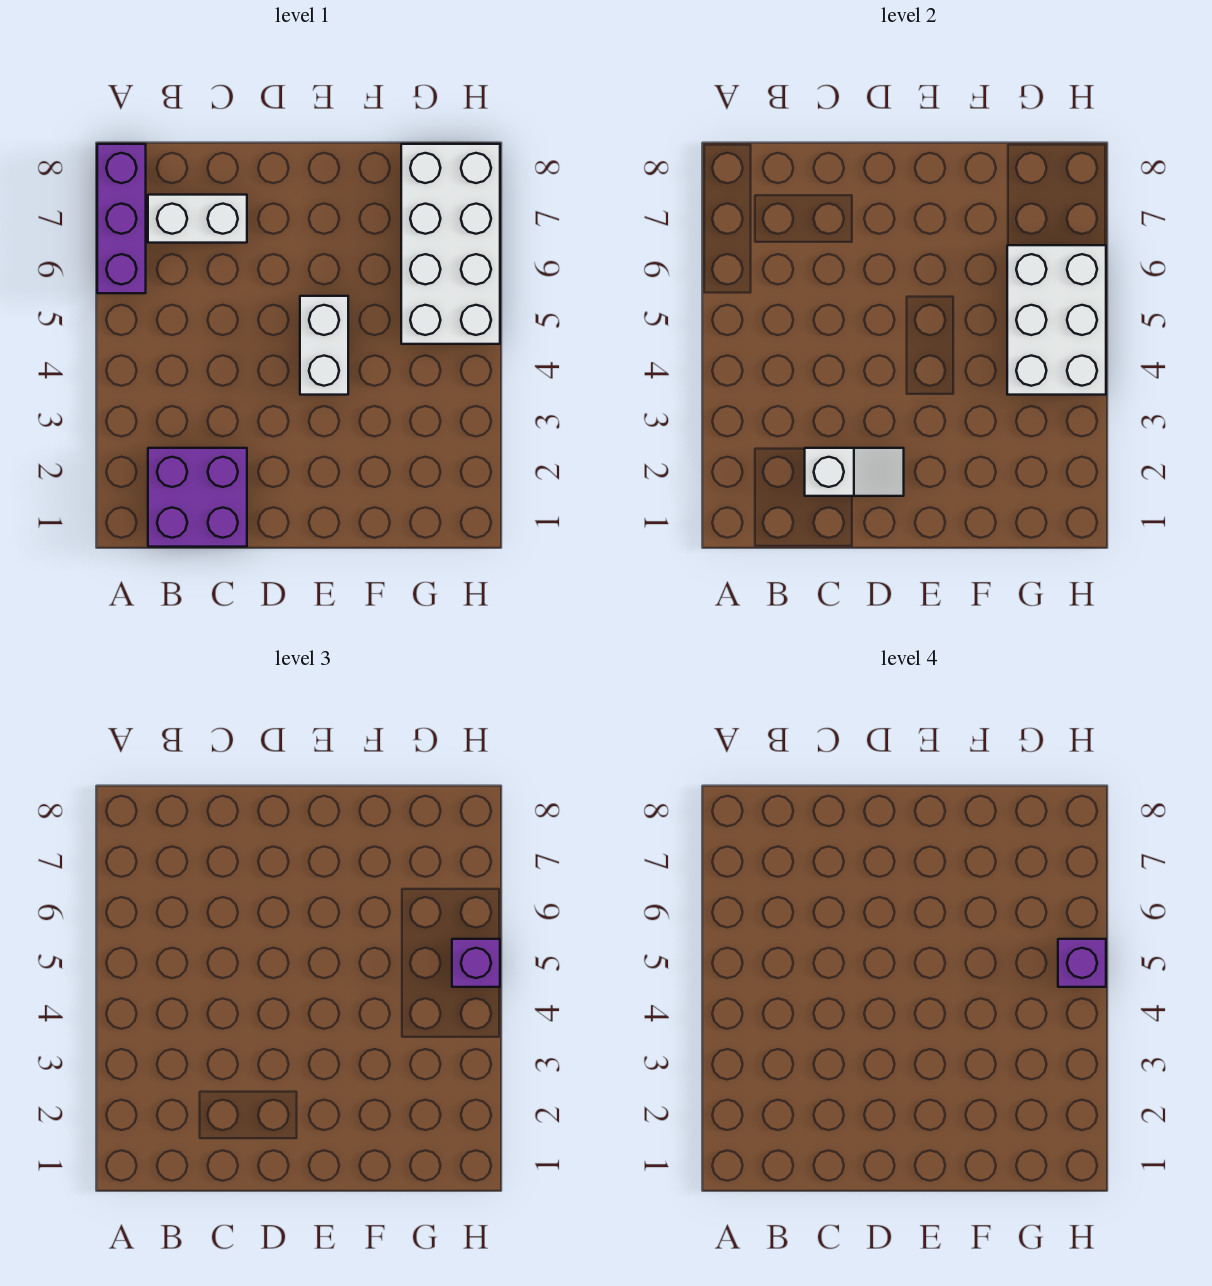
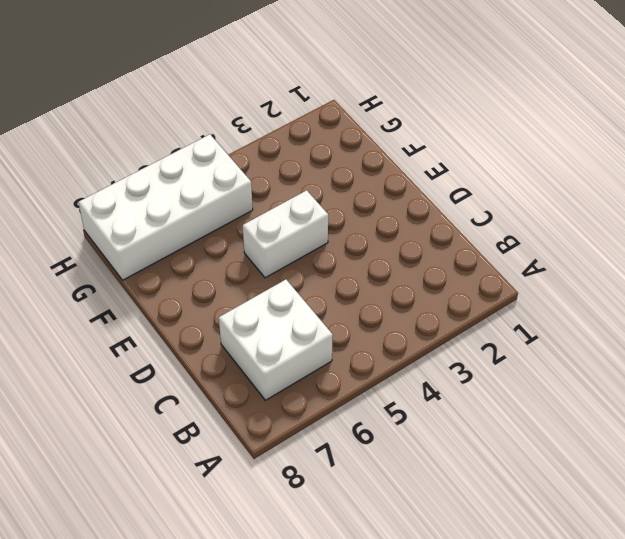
white 2x2 brick [219,280,333,400] -> white 1x2 brick [148,195,247,243]
none -> purple 1x3 brick [97,144,146,293]
none -> purple 2x2 brick [148,448,247,547]

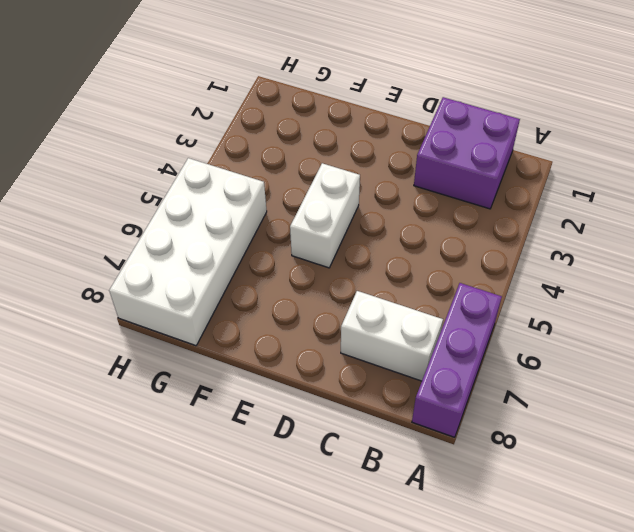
none -> white 1x2 slope [805,448,904,496]
none -> white 2x3 brick [1007,245,1106,395]

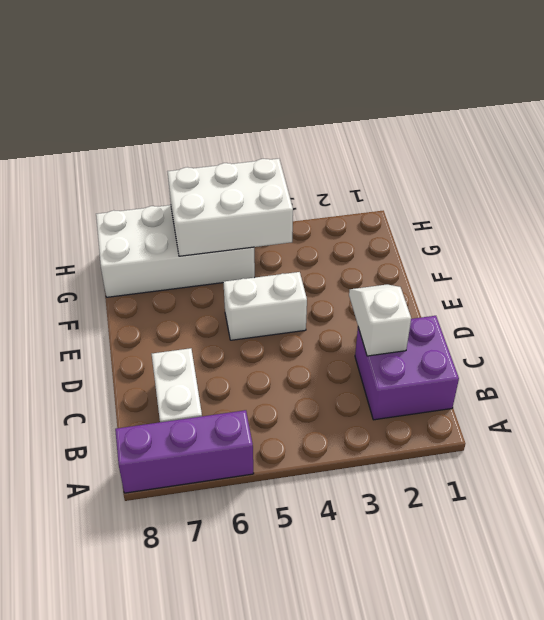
none -> purple 1x1 brick [452,939,500,987]
none -> purple 1x1 brick [1058,939,1106,987]

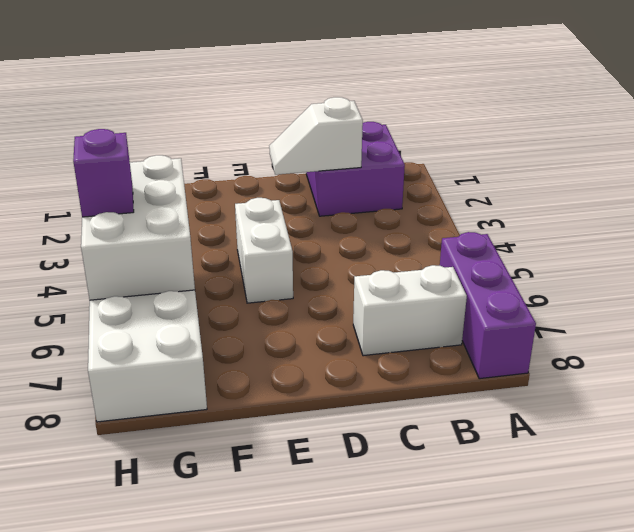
none -> purple 1x1 brick [1058,939,1106,987]

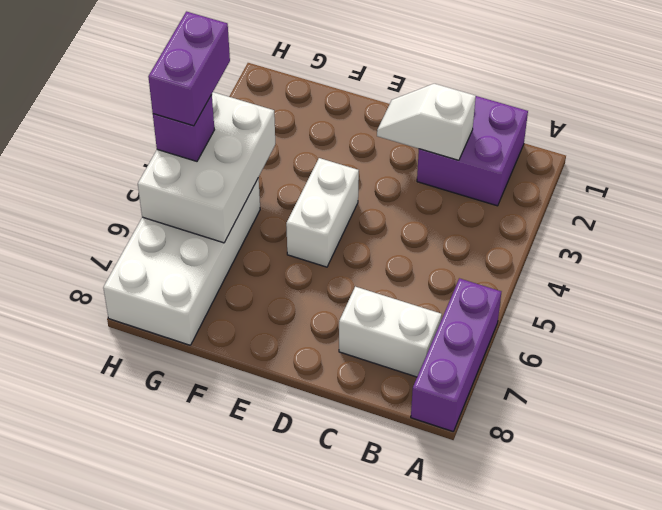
purple 1x2 brick [148,12,230,126] -> purple 1x1 brick [1058,939,1106,987]

